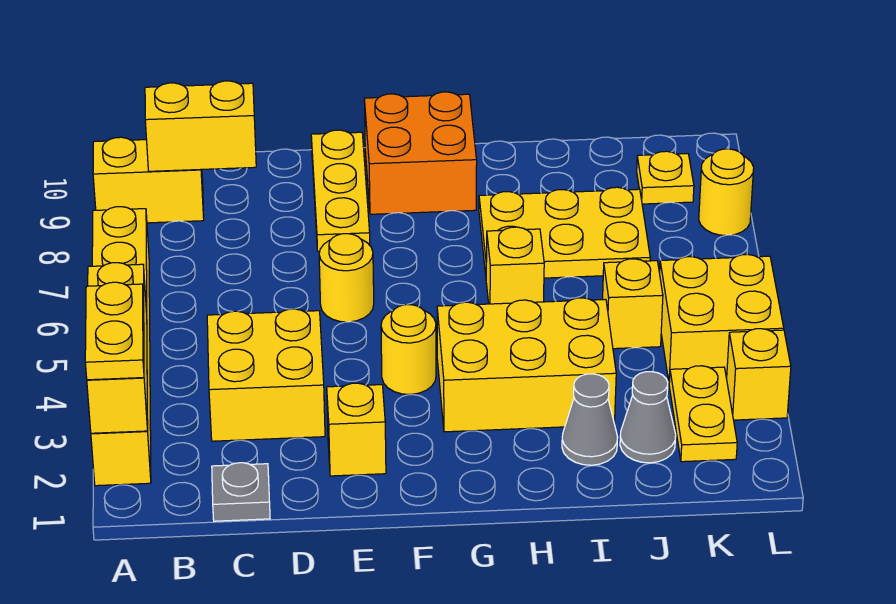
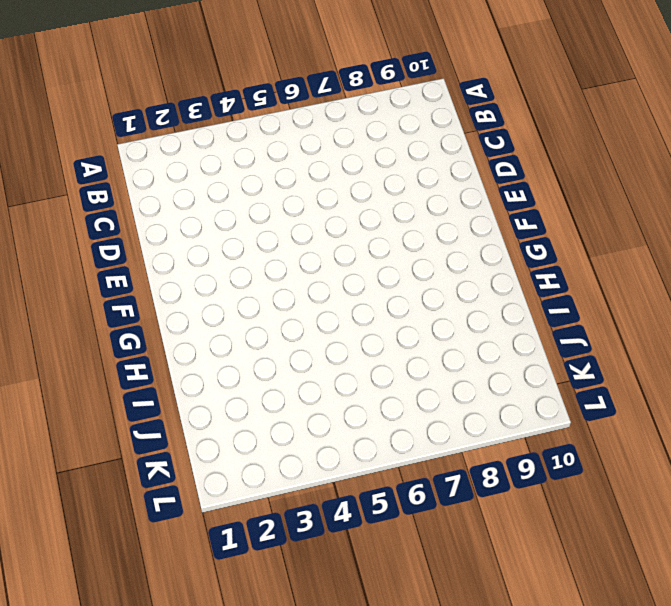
none -> yellow 1x6 brick [91,207,151,486]
none -> yellow 1x2 brick [93,137,204,223]
none -> grey 1x1 plate [212,463,270,521]

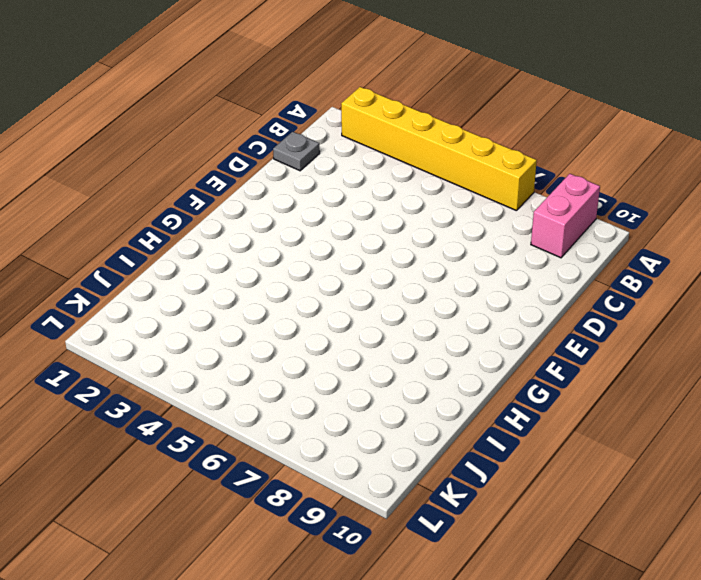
pink 1x2 brick [531,174,600,258] -> yellow 1x2 brick [93,137,204,223]
none -> yellow 2x2 brick [207,309,325,441]
none -> yellow 1x1 brick [327,383,386,476]
none -> yellow 1x1 round brick [319,234,374,322]

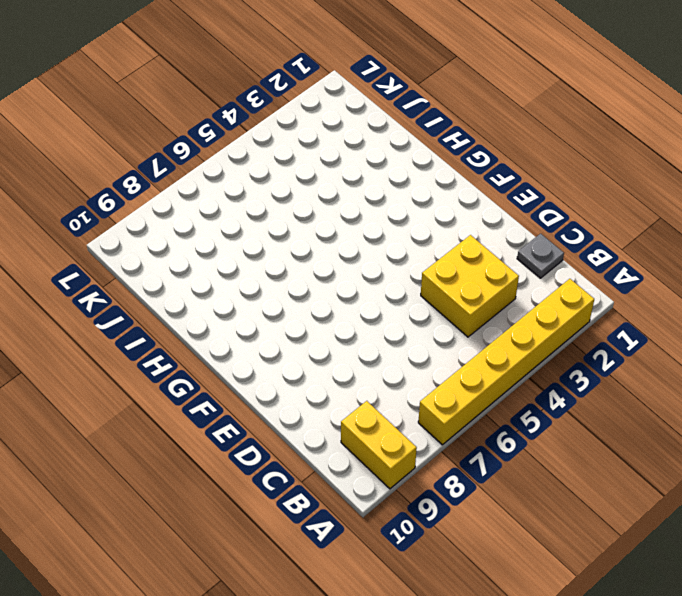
none -> yellow 1x1 brick [327,383,386,476]
none -> yellow 1x1 round brick [319,234,374,322]
none -> yellow 1x3 plate [311,130,370,251]

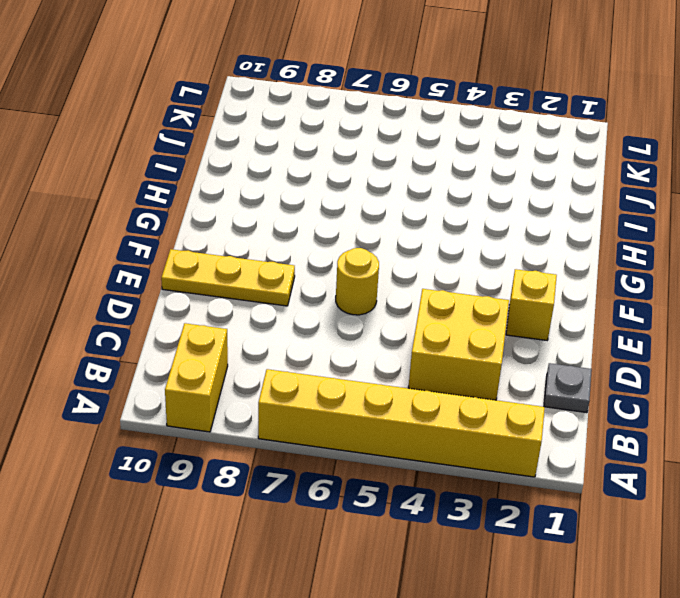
none -> yellow 1x1 round brick [381,305,436,395]
none -> orange 2x2 brick [364,92,477,214]
none -> yellow 2x3 brick [437,298,616,432]

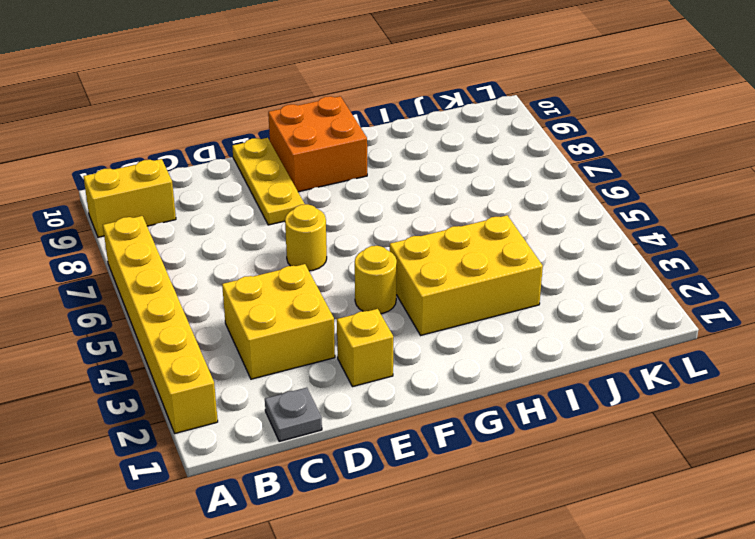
none -> yellow 1x1 brick [486,227,544,304]
none -> yellow 2x3 plate [479,187,650,278]
none -> grey 1x1 cone [562,374,618,465]

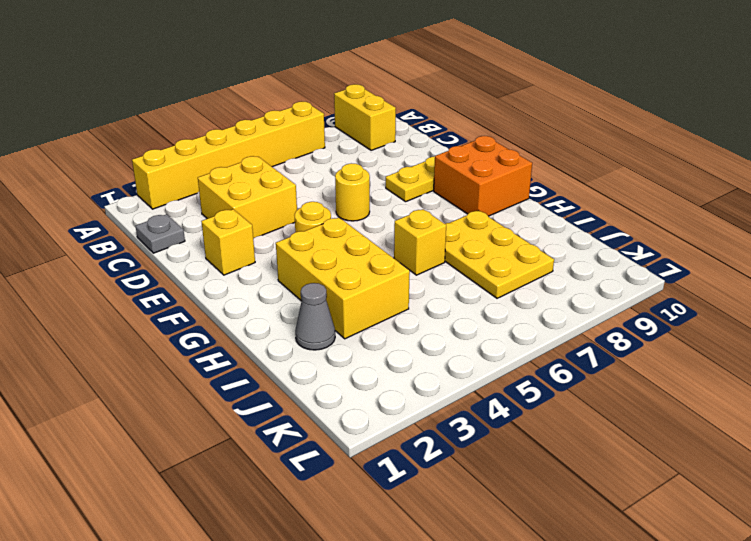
none -> grey 1x1 cone [620,372,676,463]
none -> yellow 1x1 brick [603,259,663,349]
none -> yellow 1x2 plate [669,366,737,462]

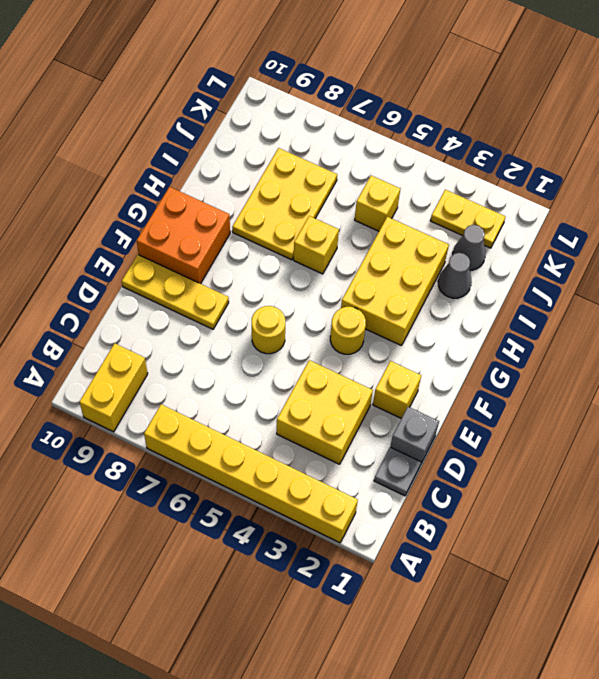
grey 1x1 brick [390,407,439,463] -> none
none -> yellow 2x2 brick [660,254,784,382]
none -> yellow 1x1 plate [637,151,694,204]
none -> yellow 1x1 brick [727,329,791,420]

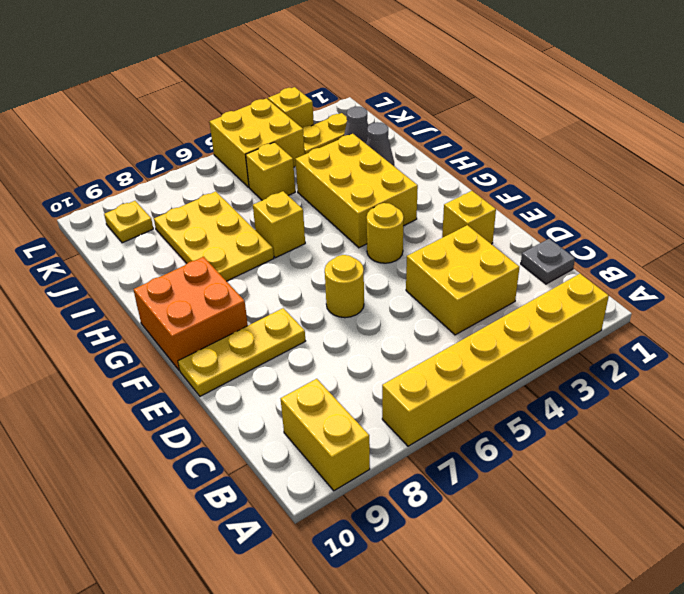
none -> yellow 1x1 round brick [699,149,754,235]
none -> yellow 1x3 brick [87,263,148,433]
none -> yellow 1x2 brick [145,81,256,171]

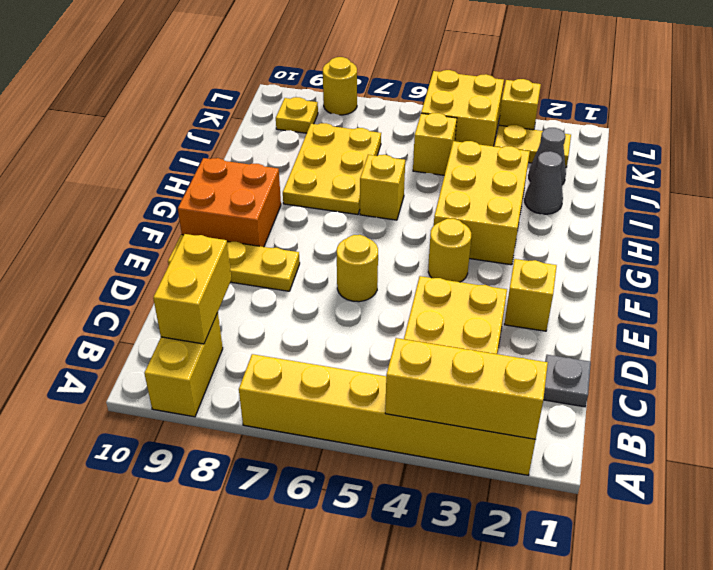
none -> yellow 1x2 plate [85,282,144,380]

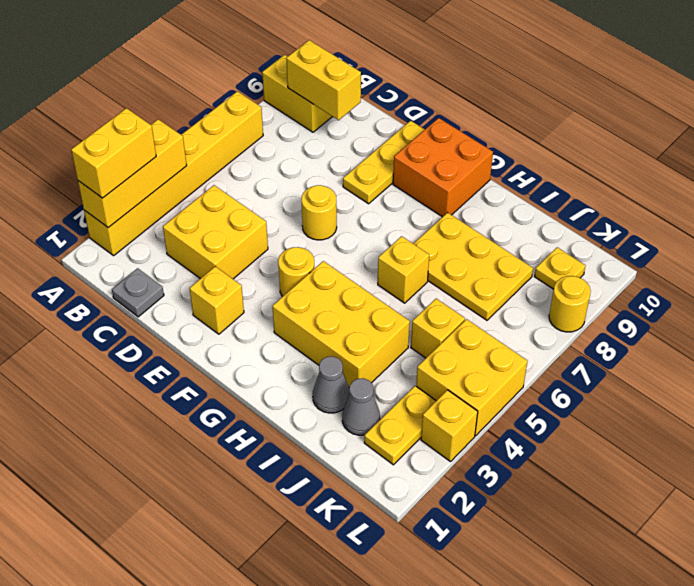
yellow 1x2 brick [71,108,156,198] -> yellow 1x2 plate [85,282,144,380]

